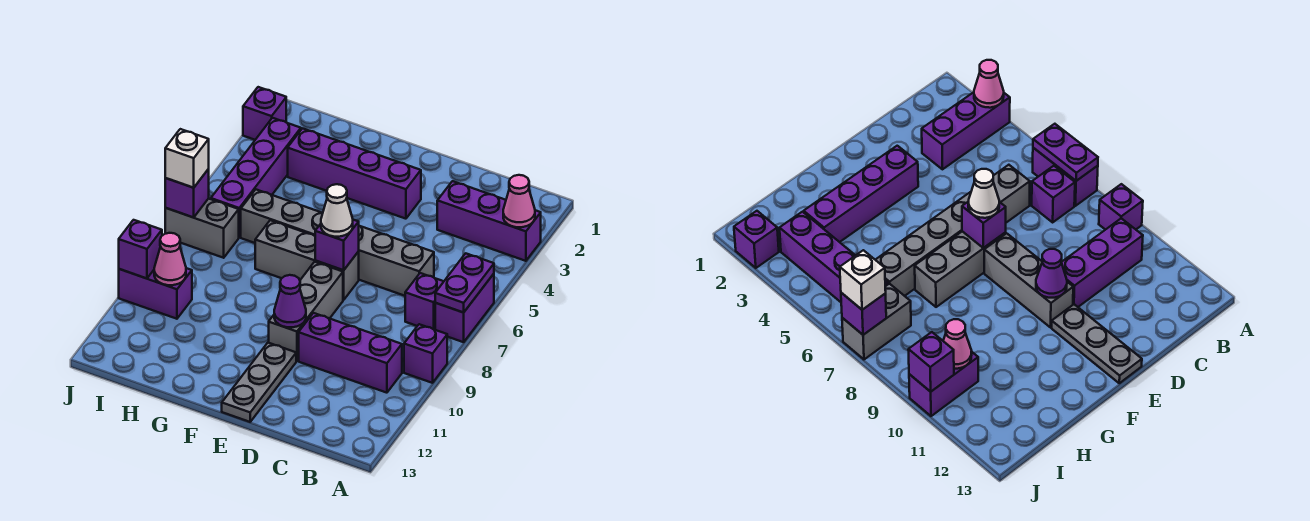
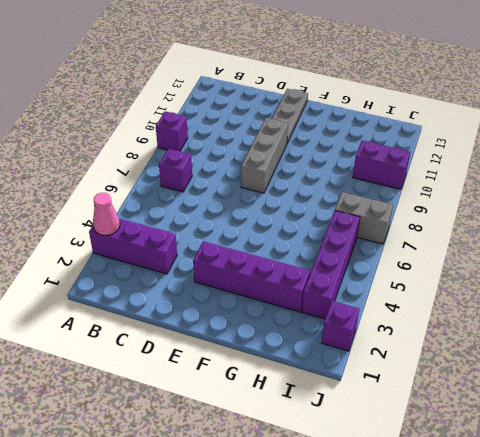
none -> purple 1x2 brick [435,274,494,342]
none -> purple 1x3 brick [299,313,402,393]
none -> grey 1x6 brick [241,190,434,296]

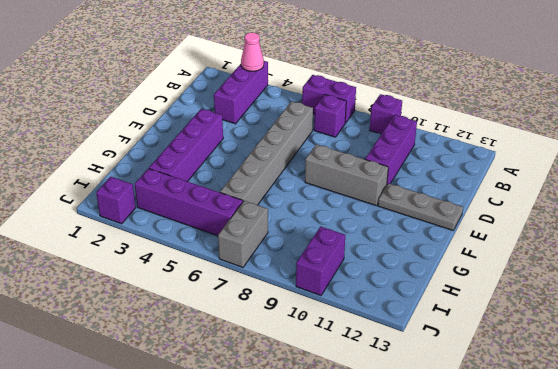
none -> grey 1x3 brick [255,220,359,300]
none -> purple 1x2 plate [435,253,494,313]
none -> purple 1x1 brick [315,220,359,270]

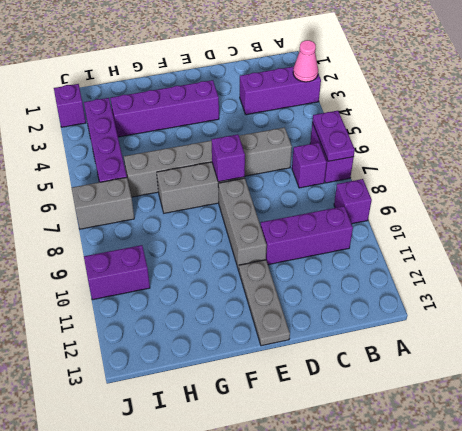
none -> purple 1x1 cone [274,275,306,327]
none -> pink 1x1 cone [154,233,186,285]
none -> purple 1x1 brick [165,169,209,217]

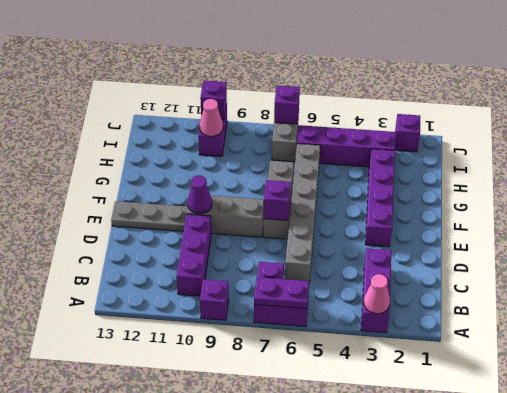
none -> white 1x1 cone [321,184,353,237]
none -> white 1x1 brick [165,129,209,188]

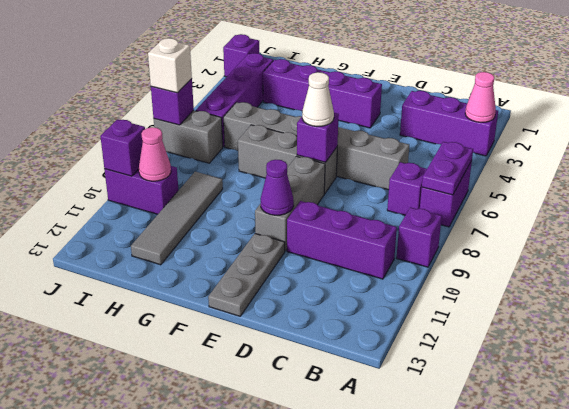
grey 1x4 tile [131,172,223,265] -> none

